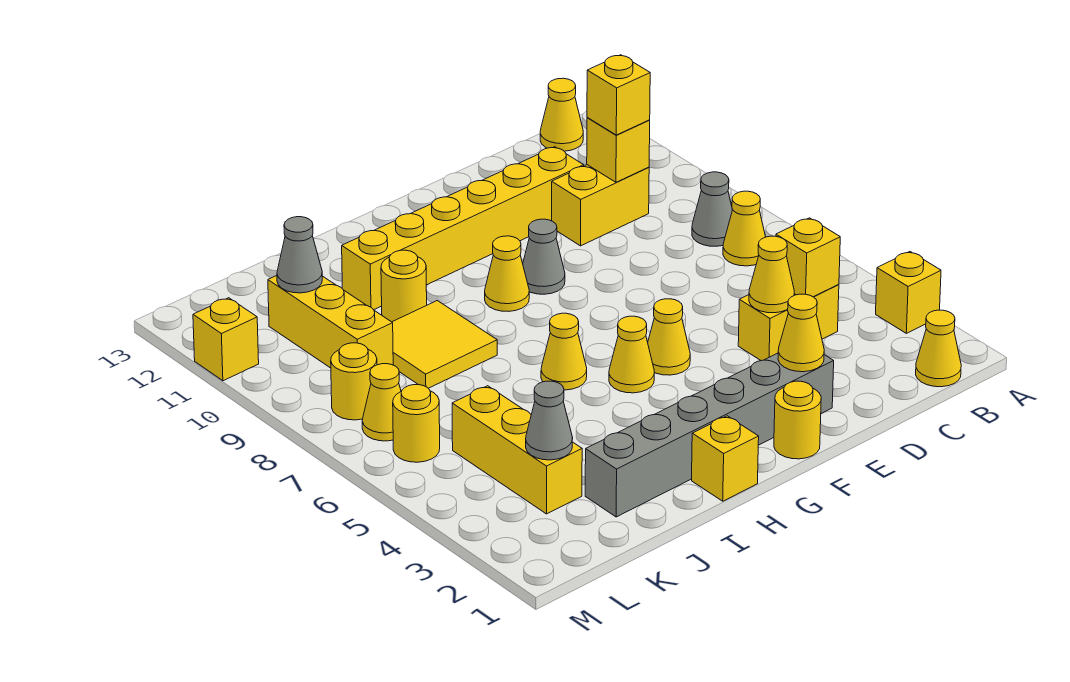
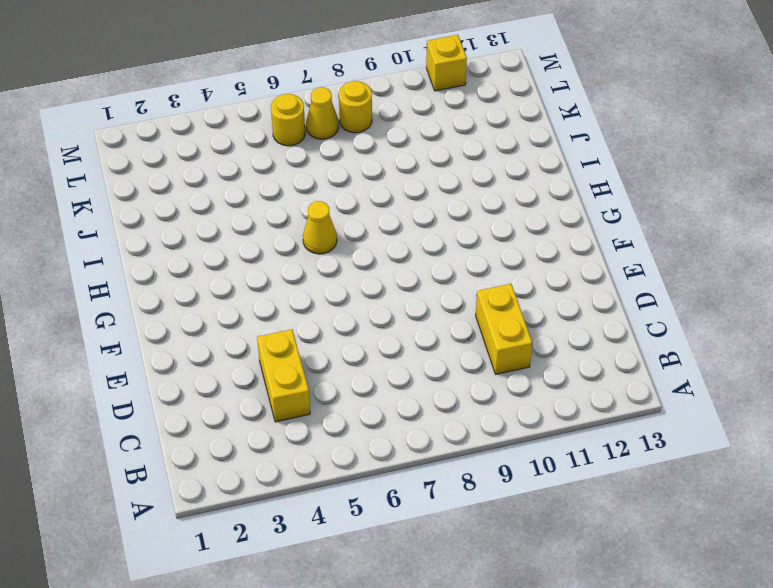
none -> yellow 1x1 brick [876,252,941,333]
none -> yellow 1x1 cone [916,310,961,387]
none -> yellow 1x1 cone [723,191,766,266]
none -> grey 1x1 cone [692,172,732,246]

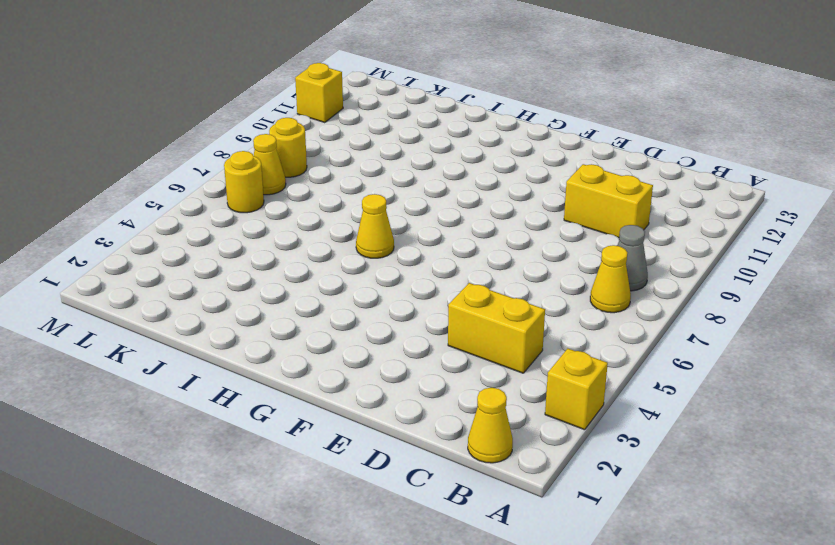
none -> yellow 1x1 cone [540,78,583,151]
none -> yellow 1x6 brick [342,147,584,310]
none -> grey 1x6 brick [585,353,834,517]
none -> yellow 1x1 round brick [774,381,821,459]

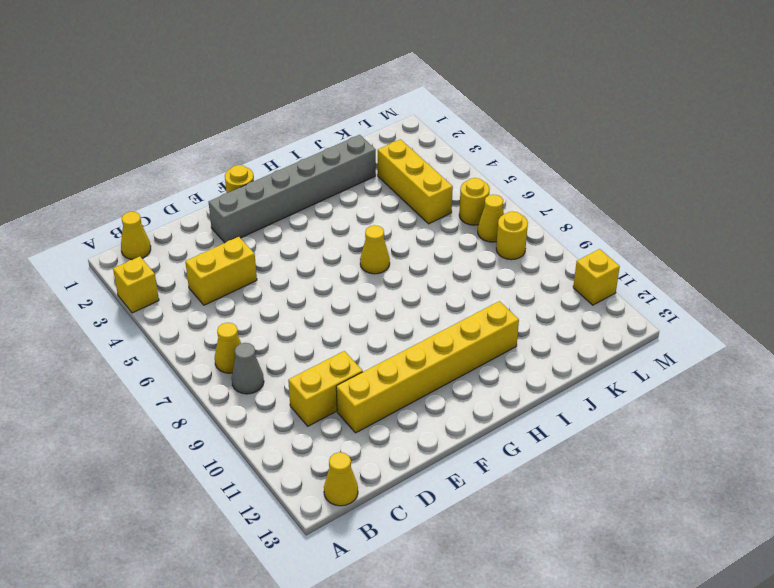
none -> yellow 1x1 cone [648,299,690,375]
none -> grey 1x1 cone [523,219,565,294]
none -> yellow 1x1 cone [609,316,654,393]
none -> yellow 1x1 cone [485,236,529,311]

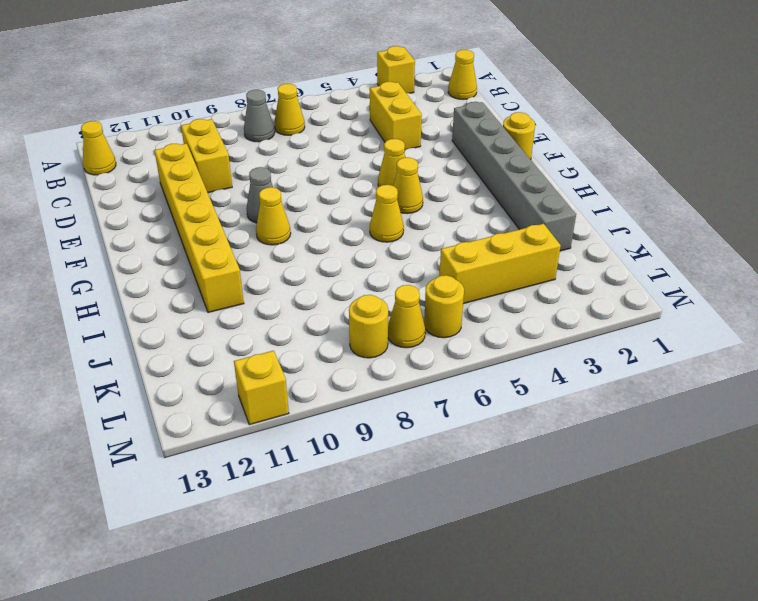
none -> yellow 1x1 brick [692,416,759,501]
none -> yellow 2x2 tile [392,301,497,388]
none -> yellow 1x1 round brick [381,250,427,322]
none -> yellow 1x3 brick [268,276,393,368]

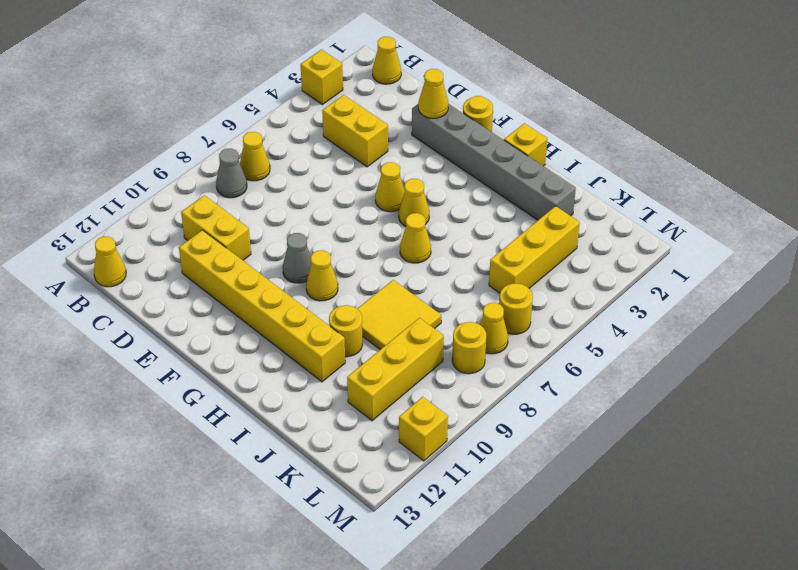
none -> yellow 1x1 brick [776,218,840,297]
none -> yellow 1x1 brick [587,118,650,182]
none -> yellow 1x1 cone [749,236,794,313]
none -> grey 1x1 cone [526,381,573,460]

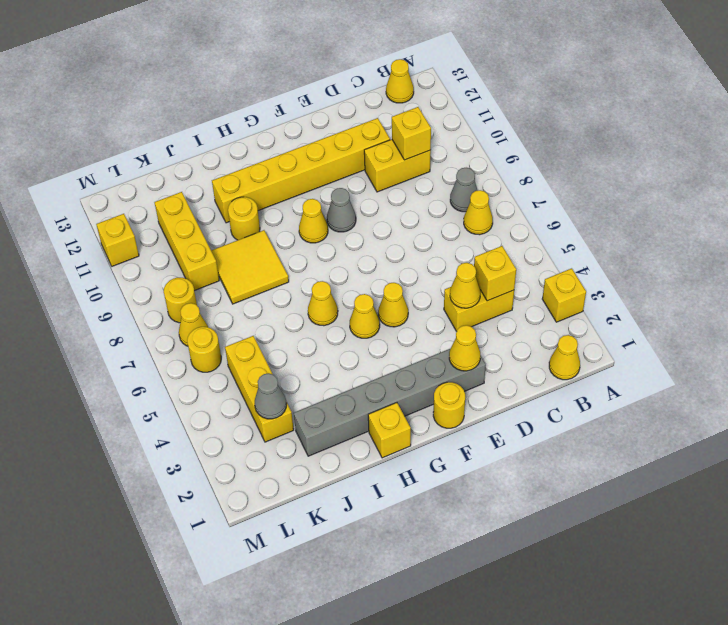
none -> grey 1x1 cone [277,217,322,293]
none -> yellow 1x1 brick [587,55,650,135]

